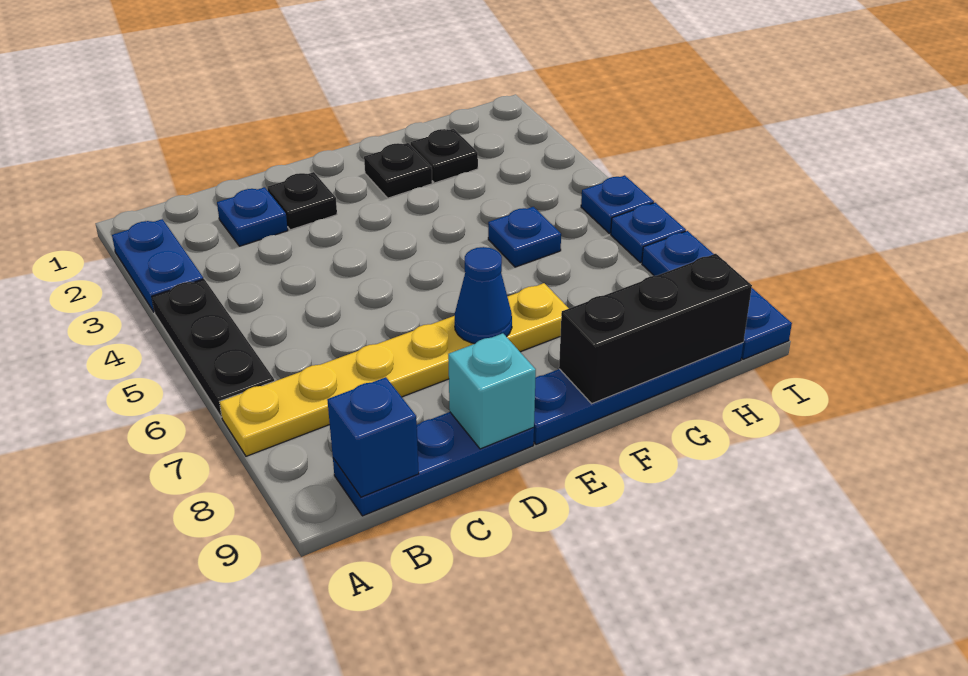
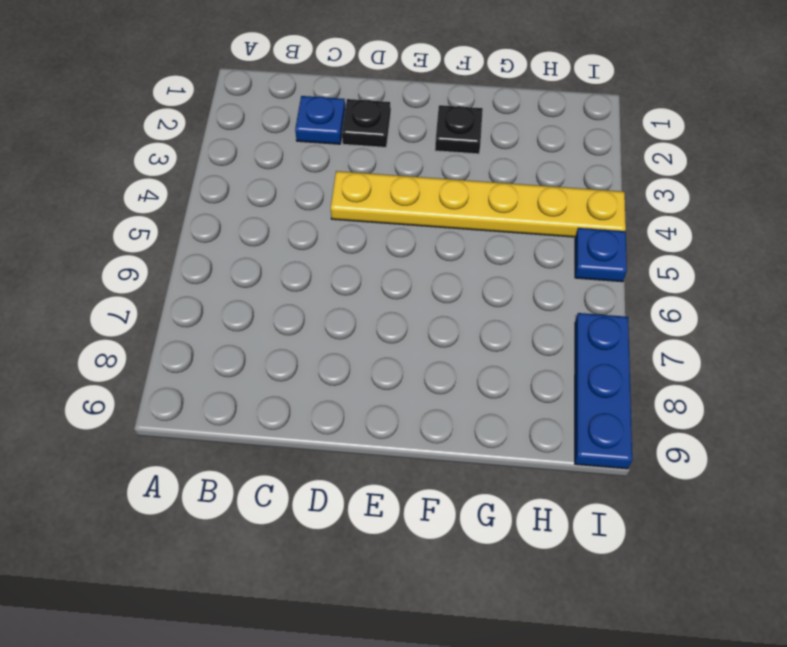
yellow 1x6 plate [331,171,626,237] -> yellow 1x6 plate moved to [220,283,569,456]
none -> blue 1x2 plate [112,219,203,312]
none -> black 1x3 plate [152,279,274,417]
none -> blue 1x3 plate [333,412,534,516]

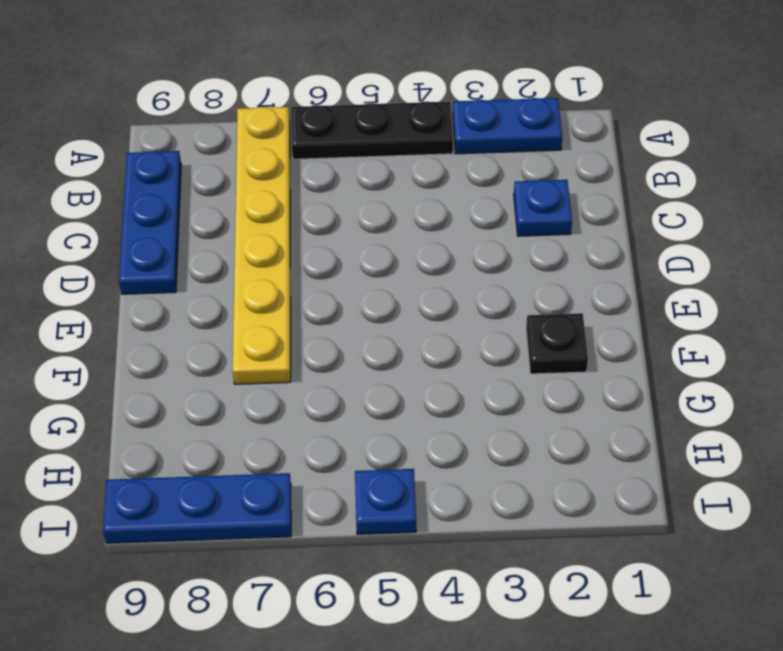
none -> black 1x1 plate [267,172,337,230]
none -> blue 1x4 plate [534,343,743,445]
none -> black 1x1 plate [411,129,478,183]

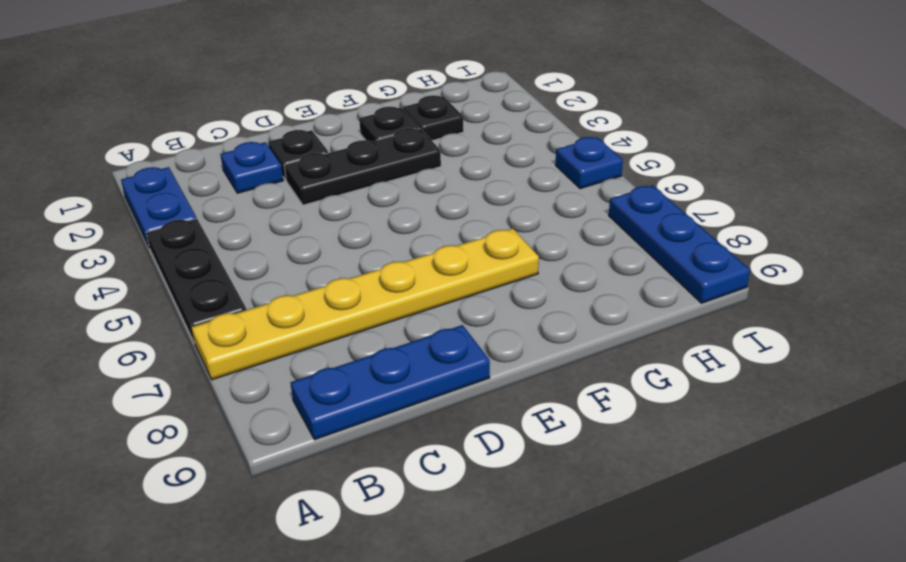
black 1x3 plate [284,128,441,205] -> none
none -> blue 1x4 plate [534,343,743,445]
none -> blue 1x1 plate [488,207,561,267]
none -> blue 1x1 plate [611,203,686,263]

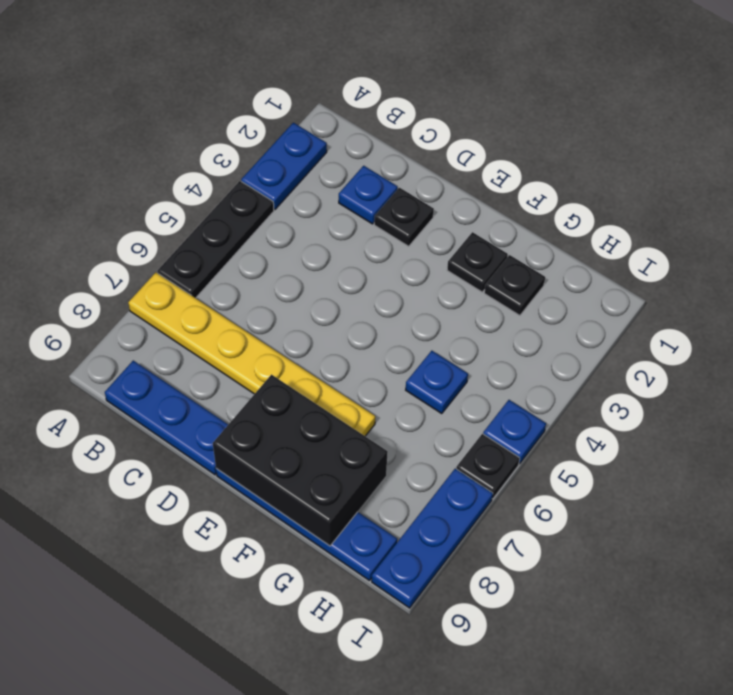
black 2x3 brick [213,375,388,546] -> black 1x3 brick [559,254,752,404]
black 1x1 plate [456,434,520,499] -> blue 1x1 plate [611,203,686,263]
none -> blue 1x1 brick [327,377,419,497]
none -> cyan 1x1 brick [448,333,536,449]
none -> blue 1x1 cone [454,247,512,343]

